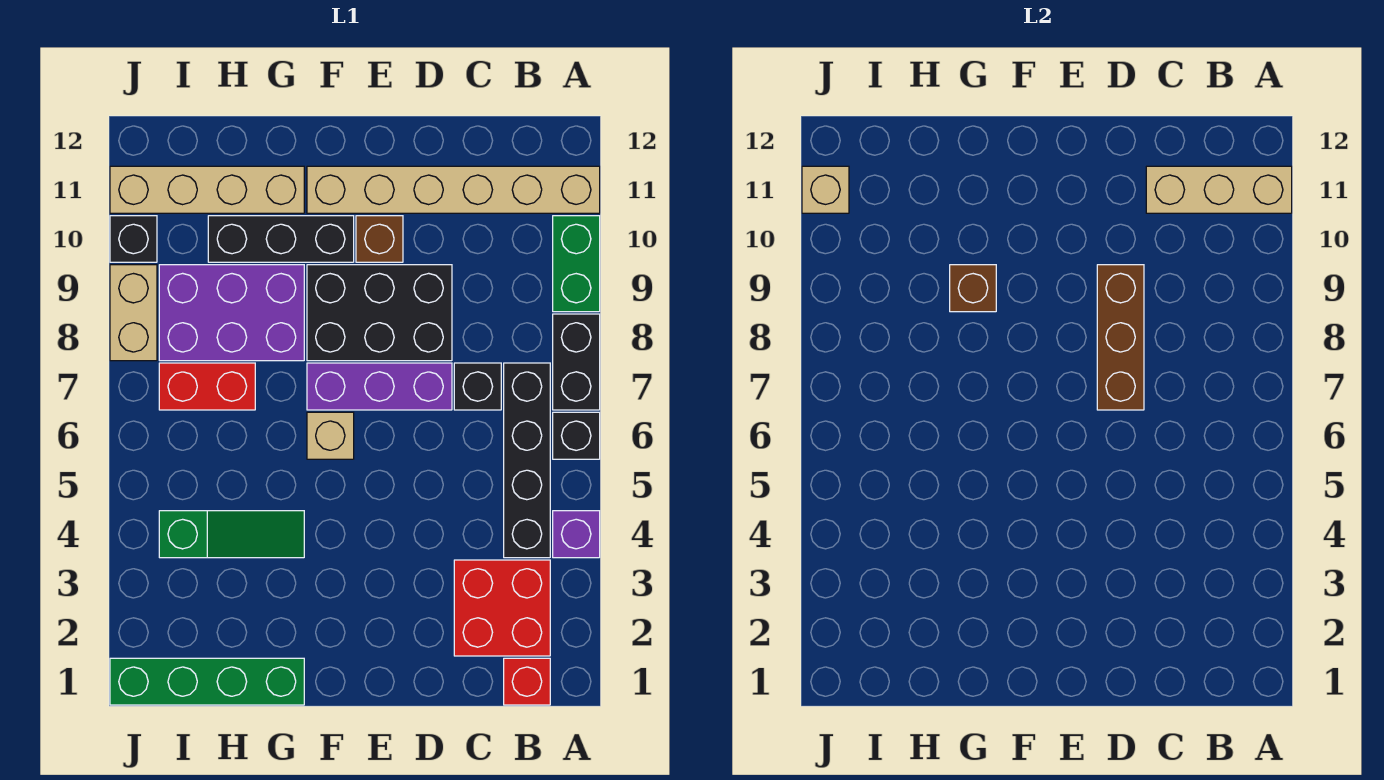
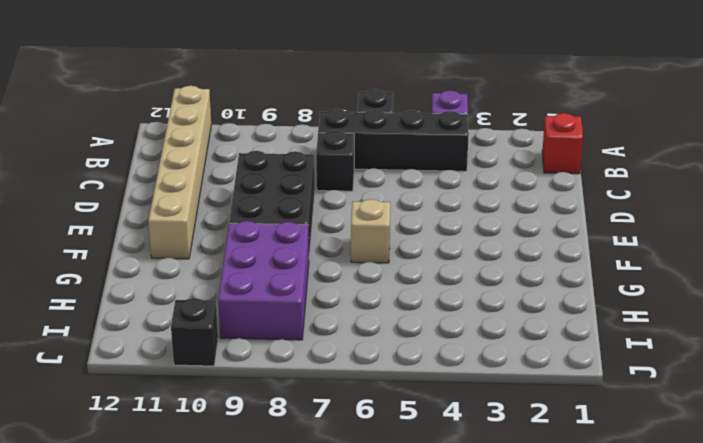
none -> black 1x2 brick [553,314,600,410]
none -> green 1x2 brick [553,216,600,312]
none -> red 2x2 brick [454,560,550,656]

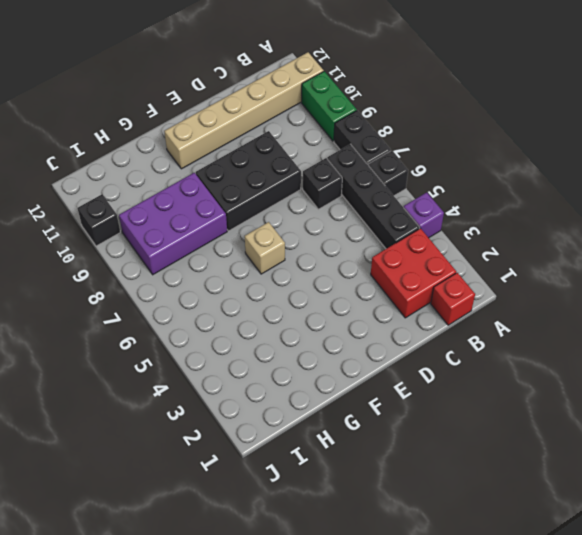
none -> purple 1x3 brick [307,363,452,410]
none -> brown 1x1 brick [356,216,403,262]
none -> black 1x3 brick [208,216,354,262]

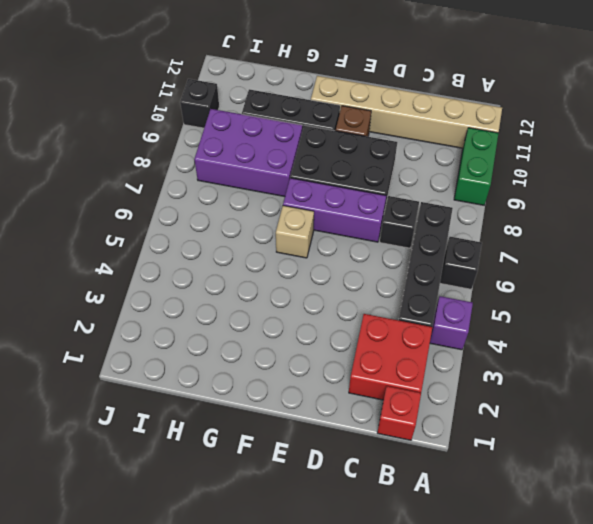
none -> black 1x2 brick [553,314,600,410]
none -> green 1x4 brick [110,658,304,705]
none -> green 1x3 slope [159,511,304,558]

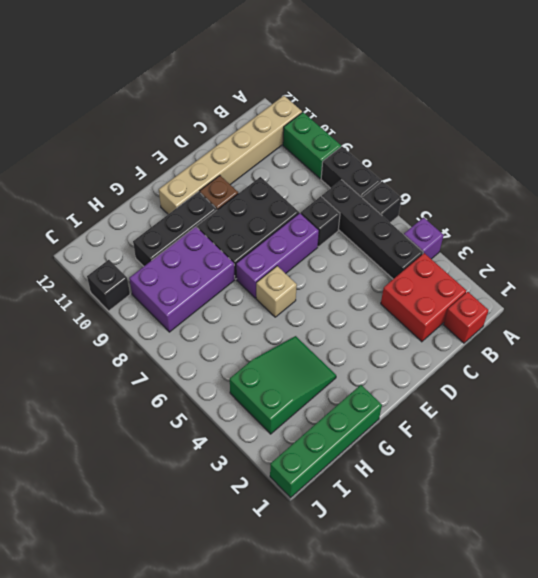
green 2x3 slope [230,336,336,434] -> green 1x3 slope [159,511,304,558]
none -> tan 1x4 brick [110,166,304,213]
none -> red 1x2 brick [159,363,255,410]
none -> tan 1x2 brick [110,265,157,361]

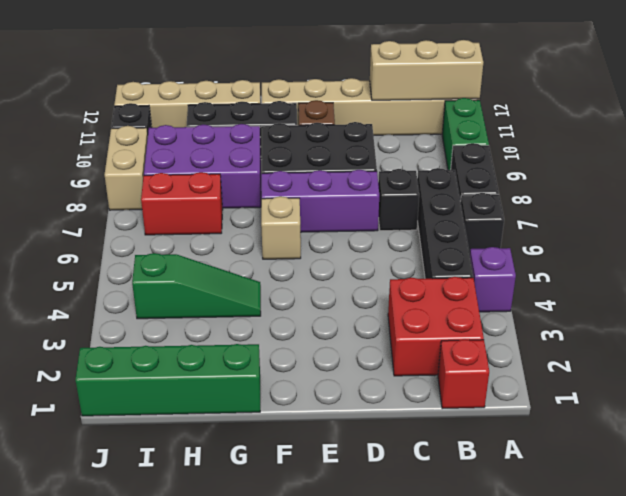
none -> brown 1x3 brick [1097,265,1144,410]
none -> brown 1x1 brick [950,265,996,312]
none -> tan 1x1 brick [802,166,849,213]

